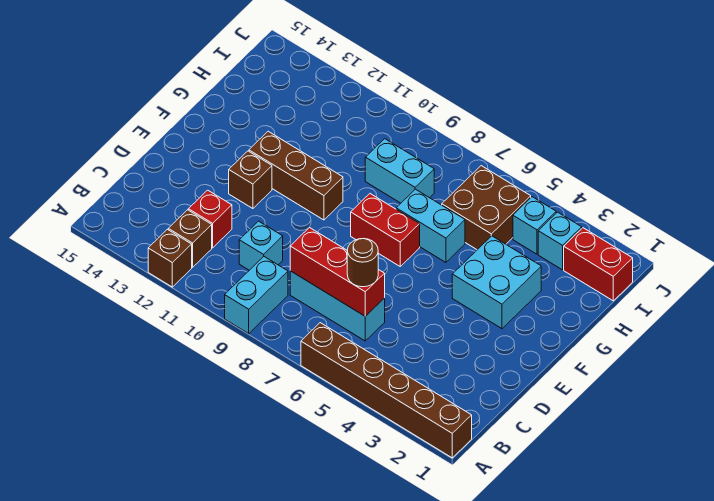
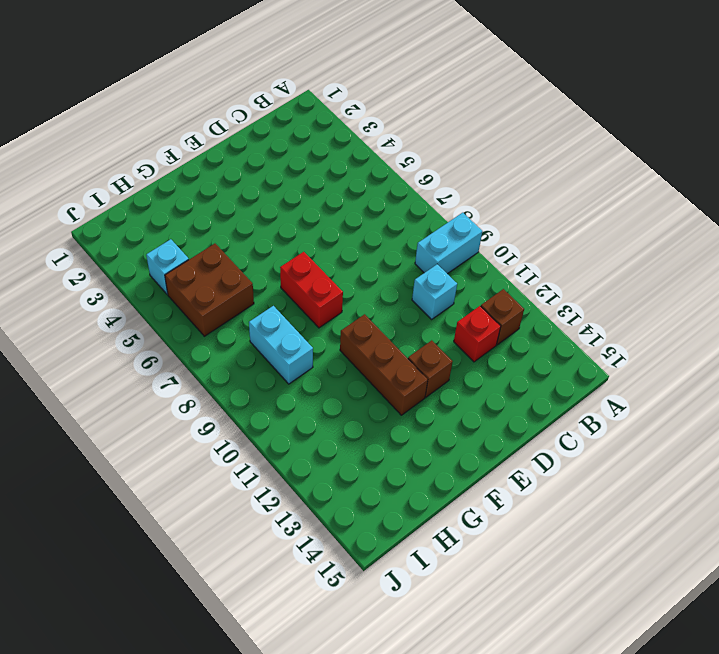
none -> brown 1x6 brick [301,323,472,458]
none -> brown 1x1 brick [148,230,192,287]
none -> cyan 1x3 brick [290,271,385,341]

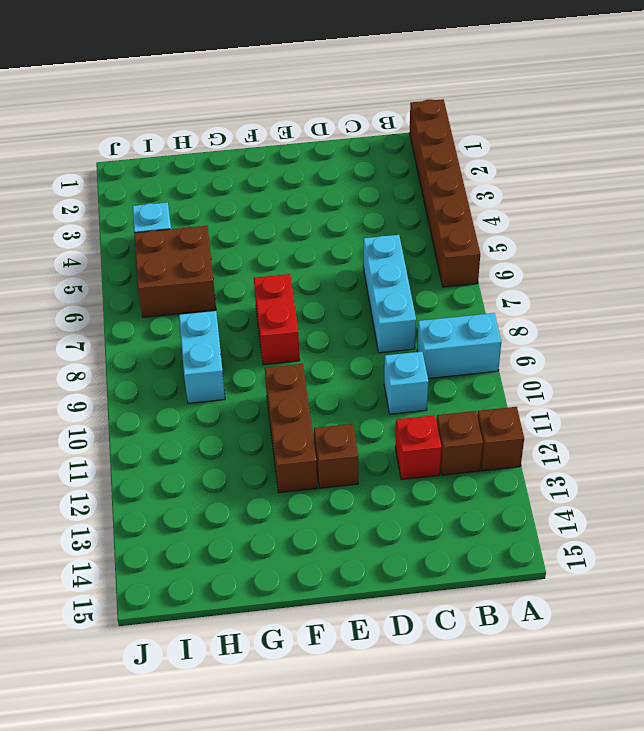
none -> cyan 2x2 brick [452,236,541,329]
none -> cyan 1x2 brick [396,189,465,262]
none -> red 1x2 brick [564,228,633,301]

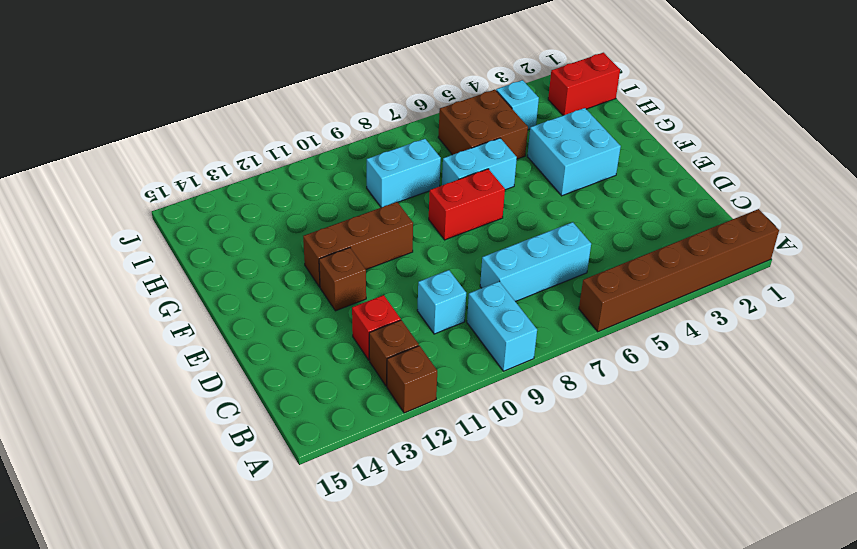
none -> cyan 1x1 brick [538,212,582,270]
none -> red 1x3 brick [290,227,385,316]
none -> brown 1x1 round brick [347,239,378,287]

